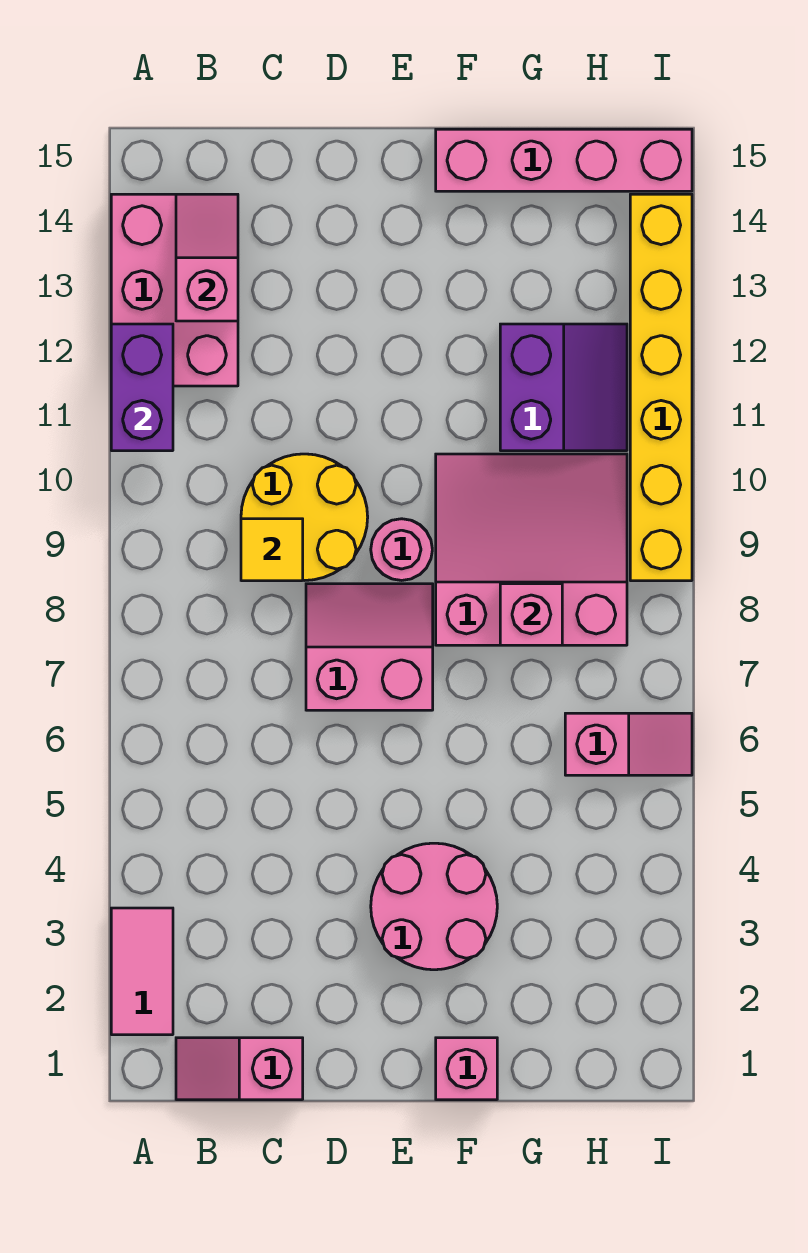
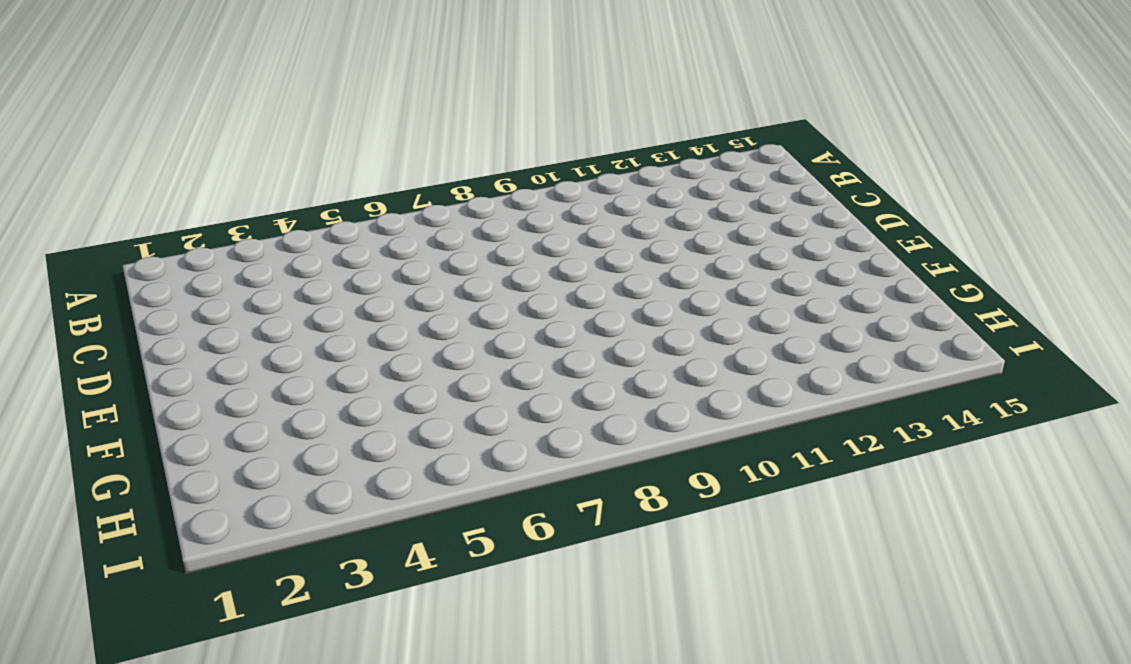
none -> pink 1x2 tile [111,908,173,1035]
none -> pink 2x3 brick [111,194,238,386]
none -> pink 1x2 slope [176,1038,303,1100]

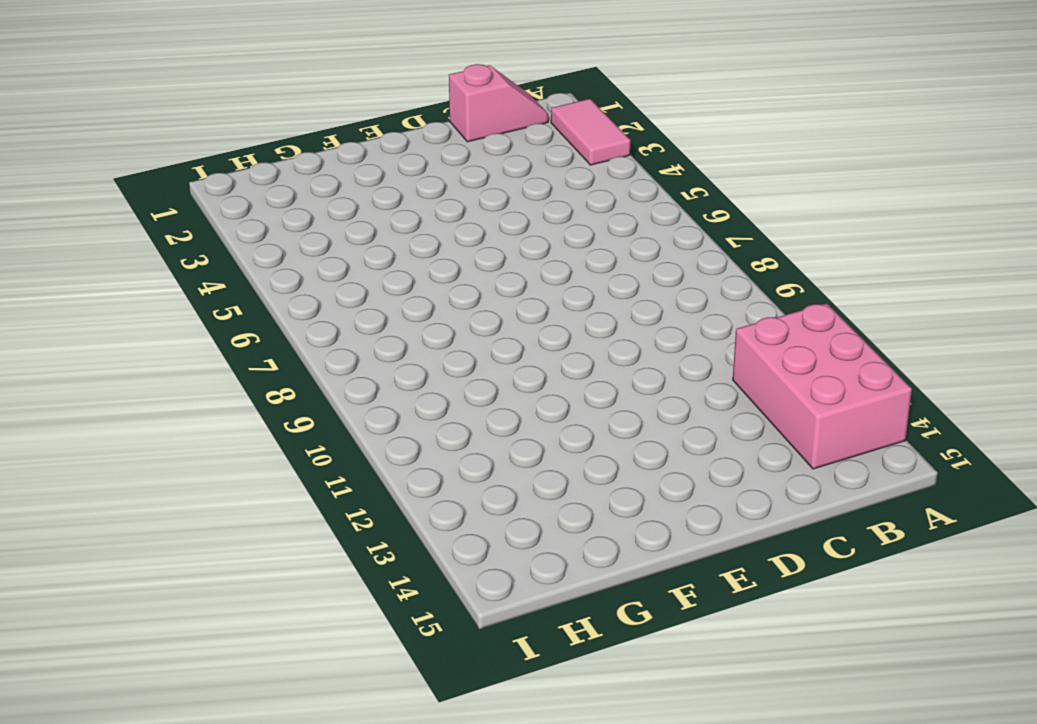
none -> yellow 2x2 round brick [241,454,368,581]
none -> pink 2x2 slope [306,584,433,710]
none -> pink 2x2 round brick [371,843,497,970]

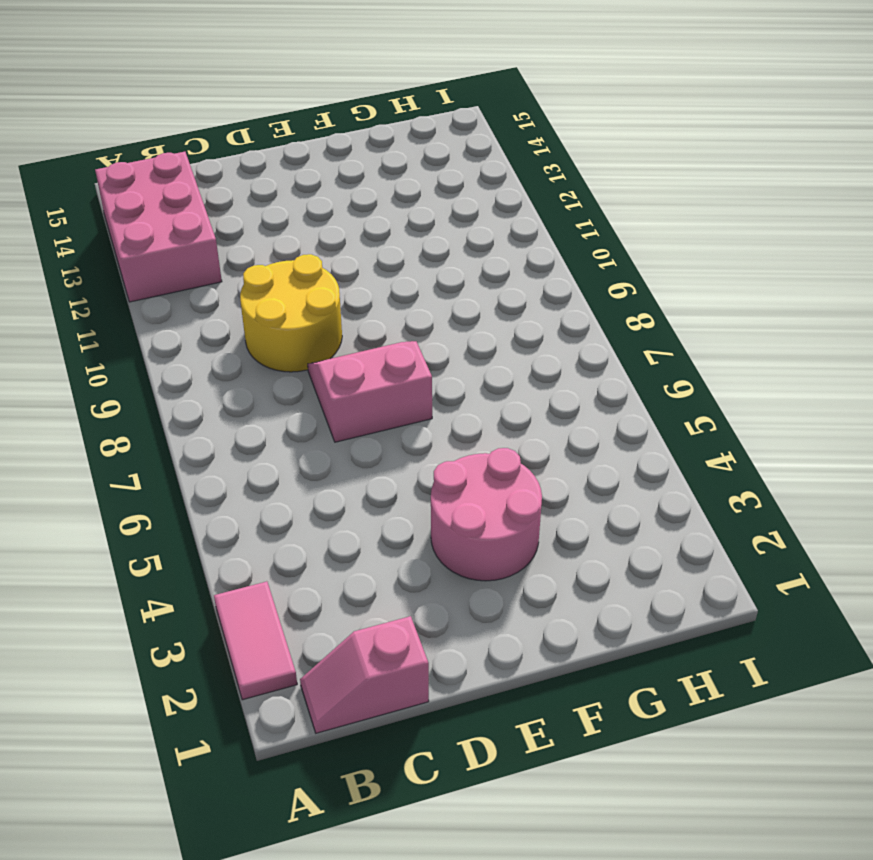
none -> pink 1x1 round brick [371,519,432,580]
none -> pink 1x1 brick [436,1038,497,1100]
none -> pink 3x3 slope [436,454,627,645]

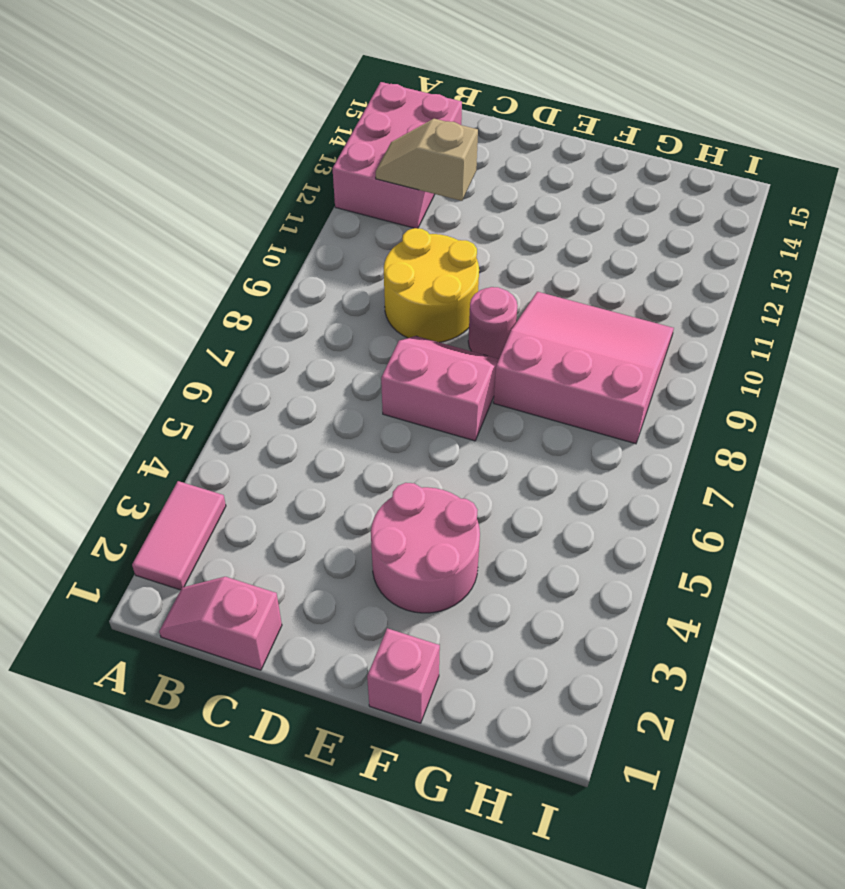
tan 1x2 slope [376,119,478,201] -> none
none -> pink 1x4 brick [436,129,692,191]
none -> purple 2x2 slope [500,324,627,451]
none -> pink 1x2 slope [565,713,692,775]

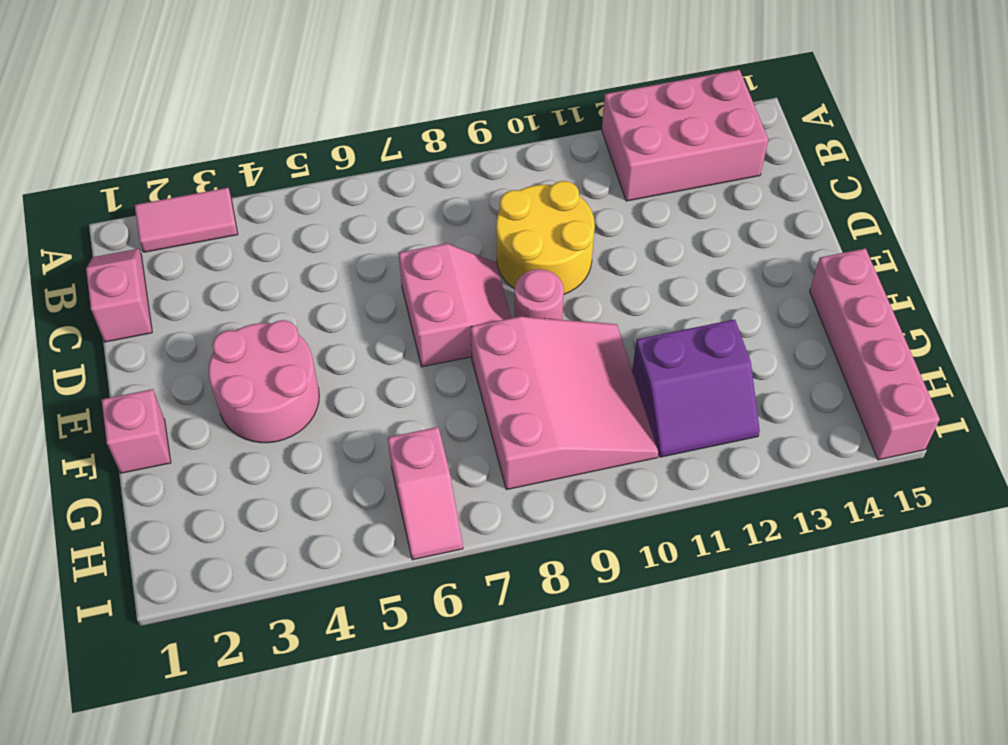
none -> yellow 1x6 brick [630,194,692,581]
none -> purple 1x2 brick [111,324,173,451]
none -> pink 1x2 slope [176,194,238,321]

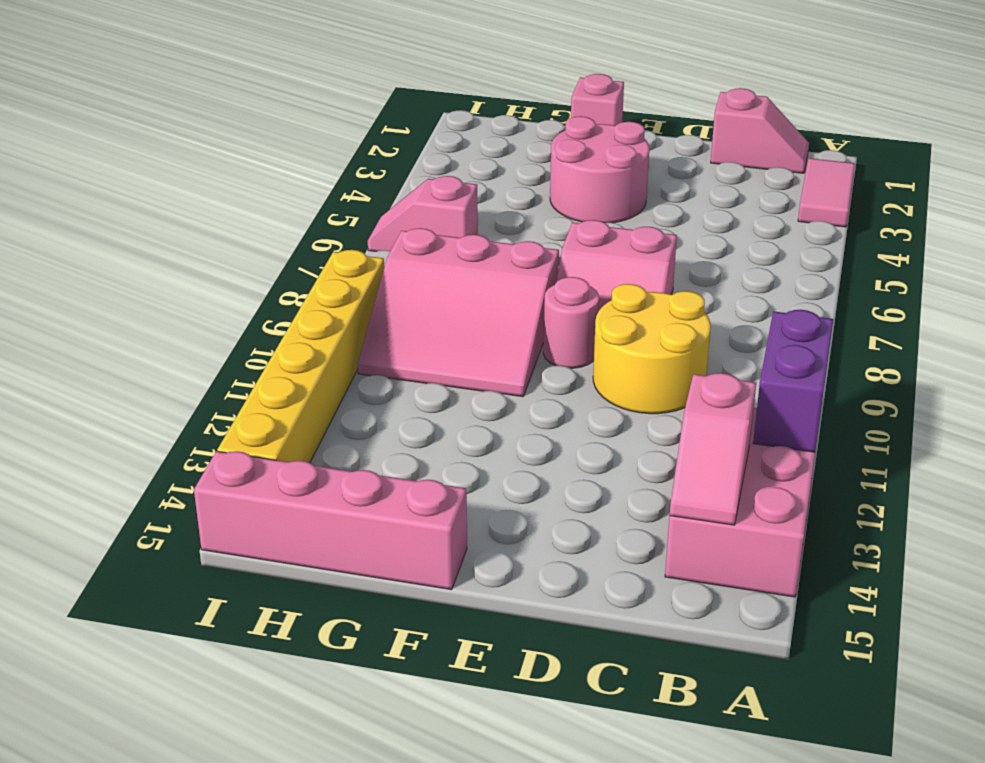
none -> purple 2x2 slope [500,324,627,451]
none -> yellow 1x1 tile [241,519,303,581]
none -> pink 1x1 brick [500,584,562,645]

